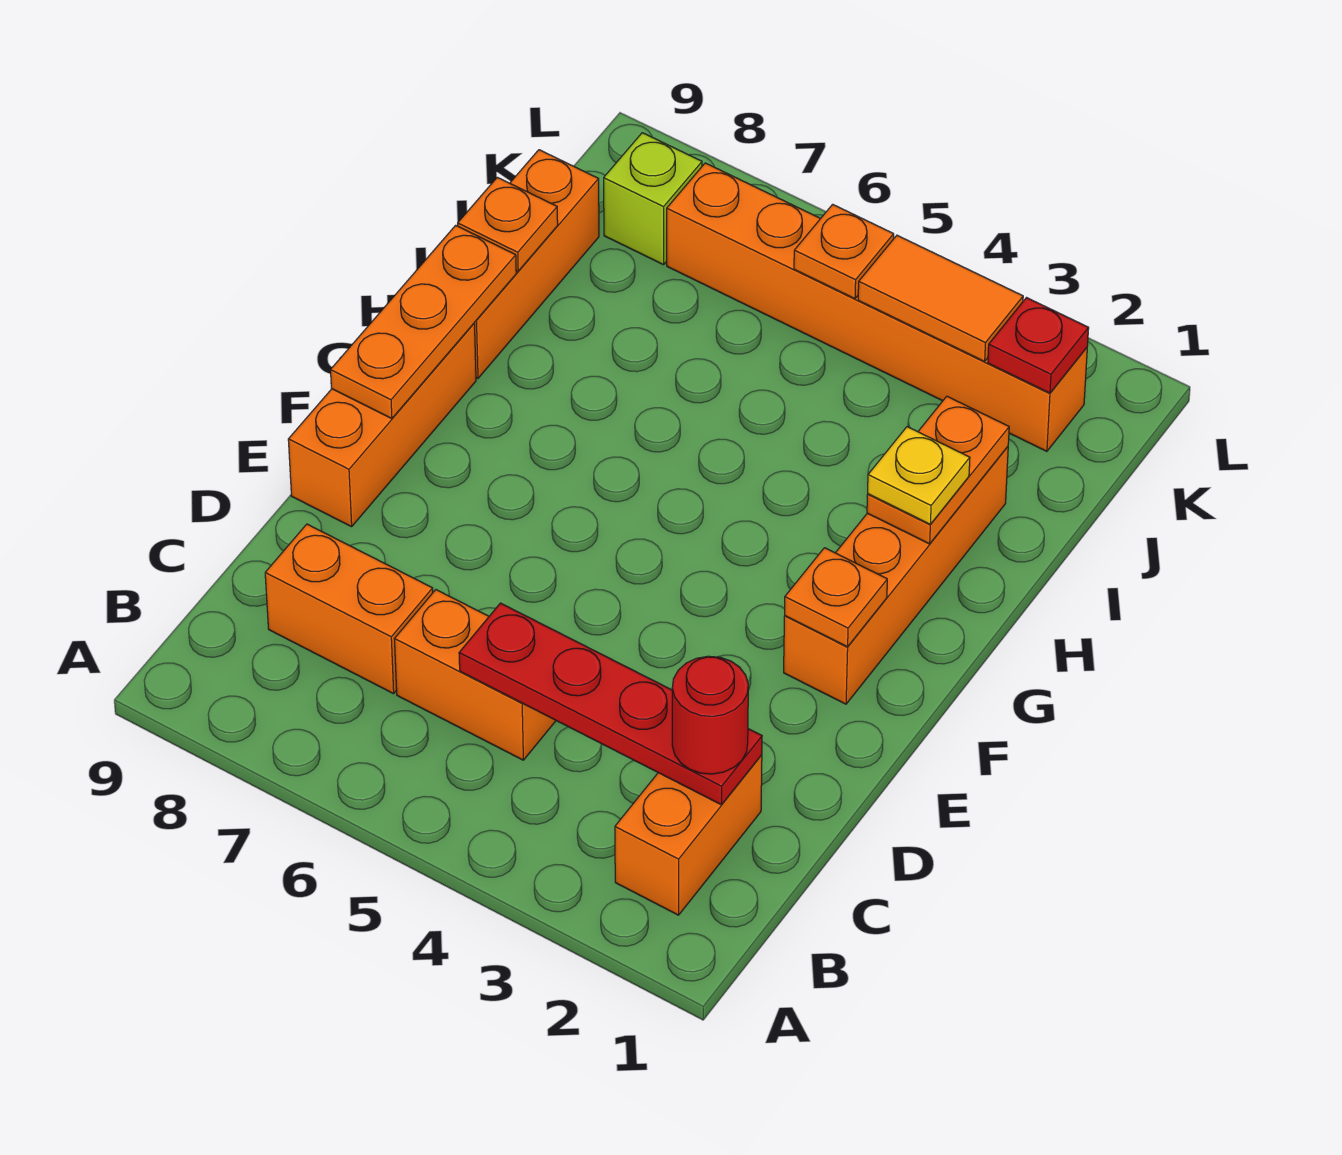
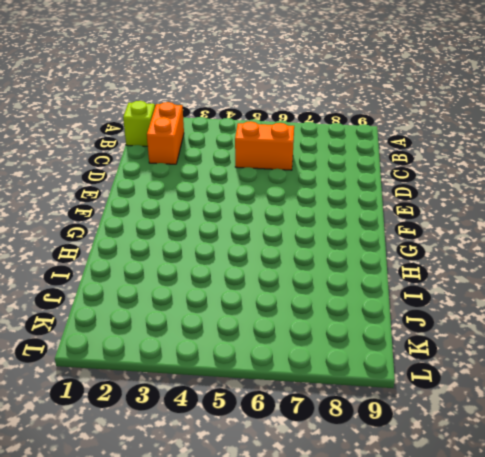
lime 1x1 brick [123,101,155,146] -> lime 1x1 brick moved to [604,133,702,265]
none -> orange 1x2 brick [265,524,433,694]
none -> orange 1x3 brick [288,323,476,527]
none -> orange 1x4 brick [784,447,1008,704]

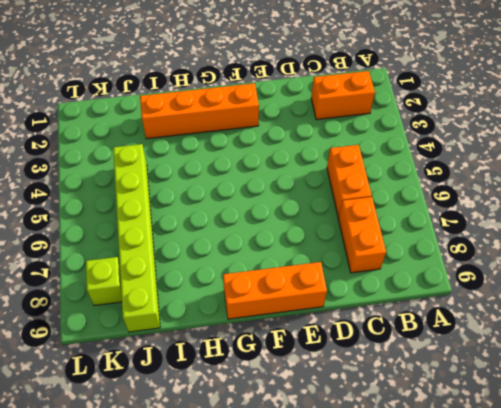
lime 1x6 brick [113,144,160,332] -> orange 1x3 brick [475,150,599,378]
none -> orange 1x6 brick [667,163,1087,451]
none -> red 1x4 plate [459,603,762,805]
none -> orange 1x1 plate [785,548,887,647]

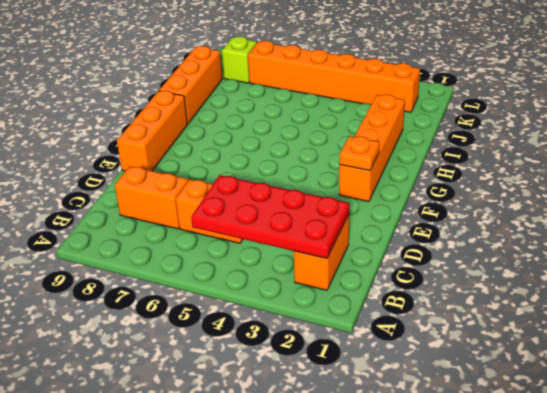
red 2x4 plate [191,175,349,259] -> red 1x4 plate [459,603,762,805]
none -> orange 1x3 plate [331,225,516,419]
none -> orange 1x2 plate [867,396,1009,544]
none -> orange 1x1 plate [458,177,558,271]

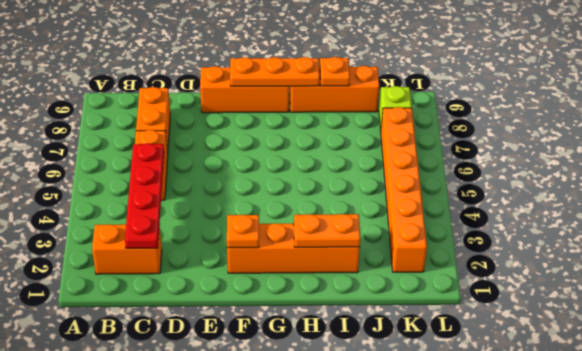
none -> red 1x1 plate [988,298,1089,393]
none -> orange 1x2 tile [858,235,1023,361]
none -> orange 1x1 plate [794,204,894,299]

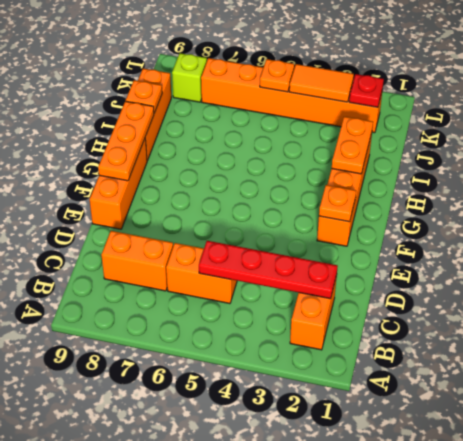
none -> red 1x1 round brick [672,656,748,774]
none -> yellow 1x1 plate [868,427,970,524]

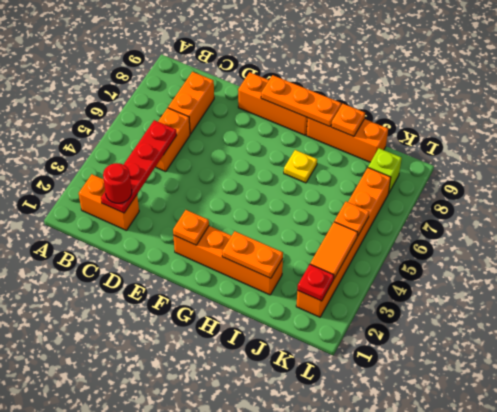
yellow 1x1 plate [284,150,317,183] -> yellow 1x1 plate moved to [868,427,970,524]

